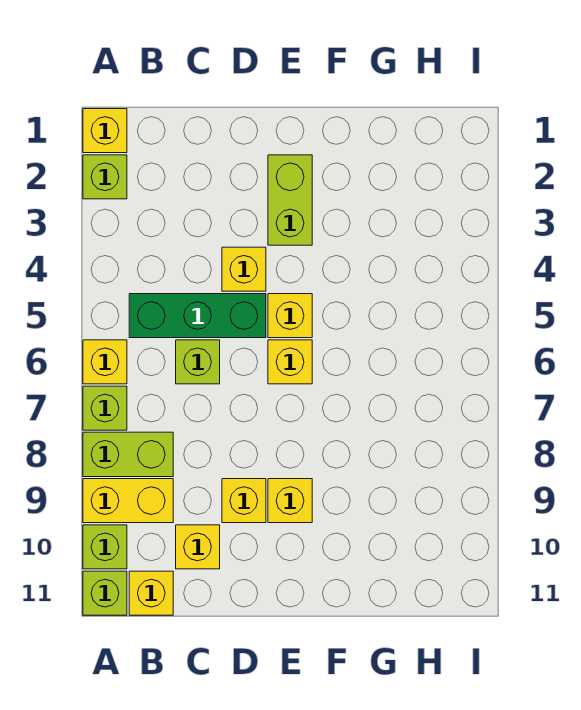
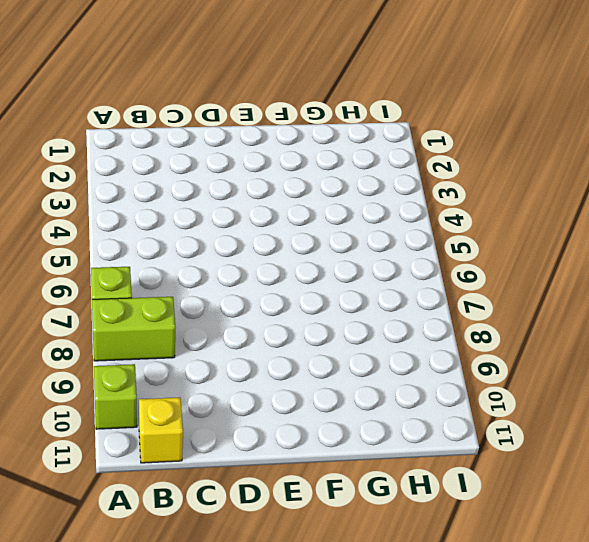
none -> yellow 1x1 brick [83,109,127,153]
none -> lime 1x1 brick [83,155,127,199]
none -> yellow 1x1 brick [83,340,127,384]

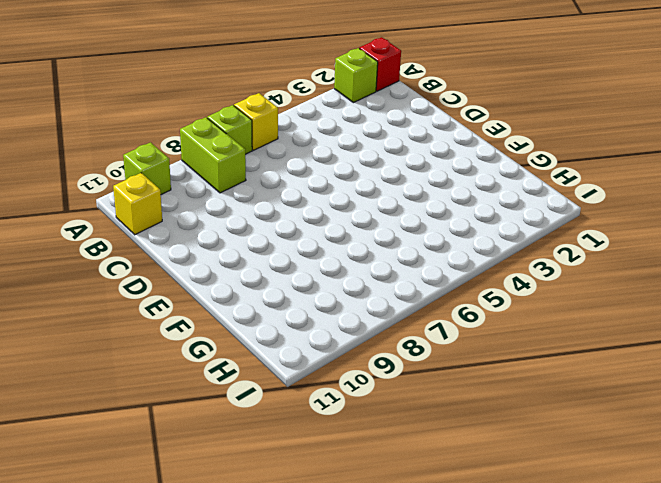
red 1x1 brick [359,37,401,91] -> yellow 1x1 brick [83,109,127,153]
none -> yellow 1x2 brick [83,479,173,523]
none -> lime 1x1 brick [83,571,127,615]
none -> green 1x3 brick [129,294,266,338]

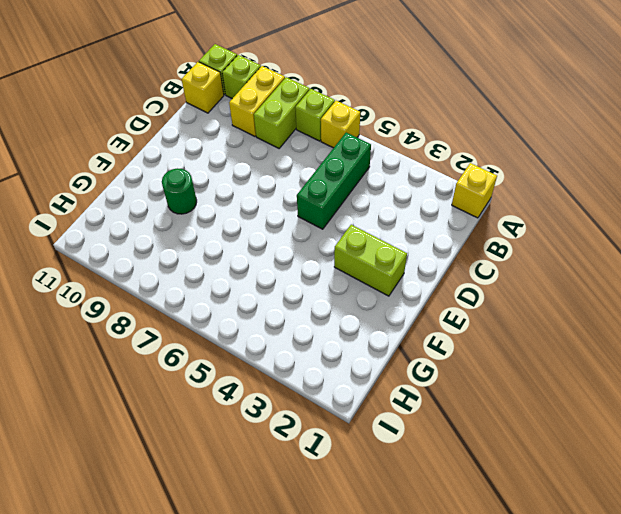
green 1x1 round brick [162,168,197,214] -> none
none -> lime 1x1 brick [83,155,127,199]
none -> lime 1x1 brick [176,340,220,384]
none -> yellow 1x1 brick [176,525,220,569]

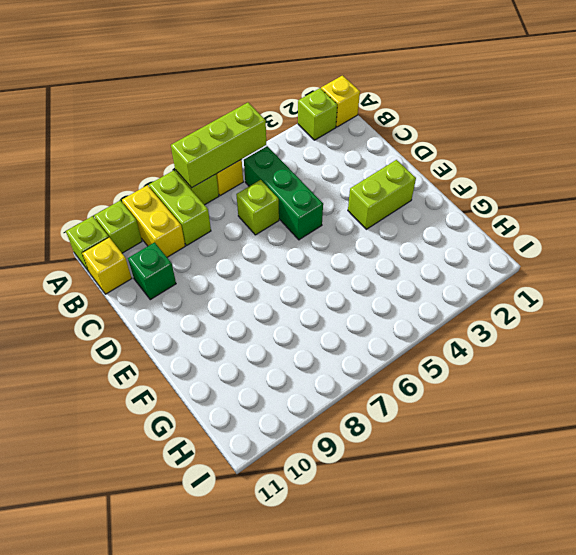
lime 1x3 brick [171,103,266,188] -> none
green 1x1 brick [128,243,176,300] -> yellow 1x1 brick [176,525,220,569]
none -> yellow 1x1 brick [222,247,266,291]
none -> yellow 1x1 brick [222,479,266,523]
none -> yellow 1x1 brick [268,294,312,338]

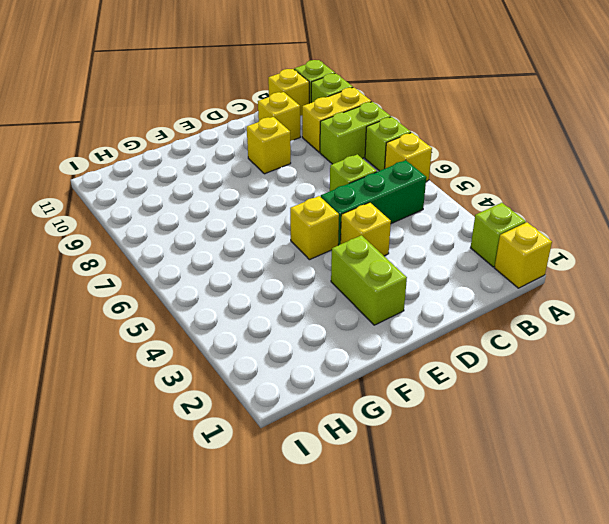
none -> yellow 1x1 brick [268,340,312,384]
none -> yellow 1x1 brick [268,479,312,523]

